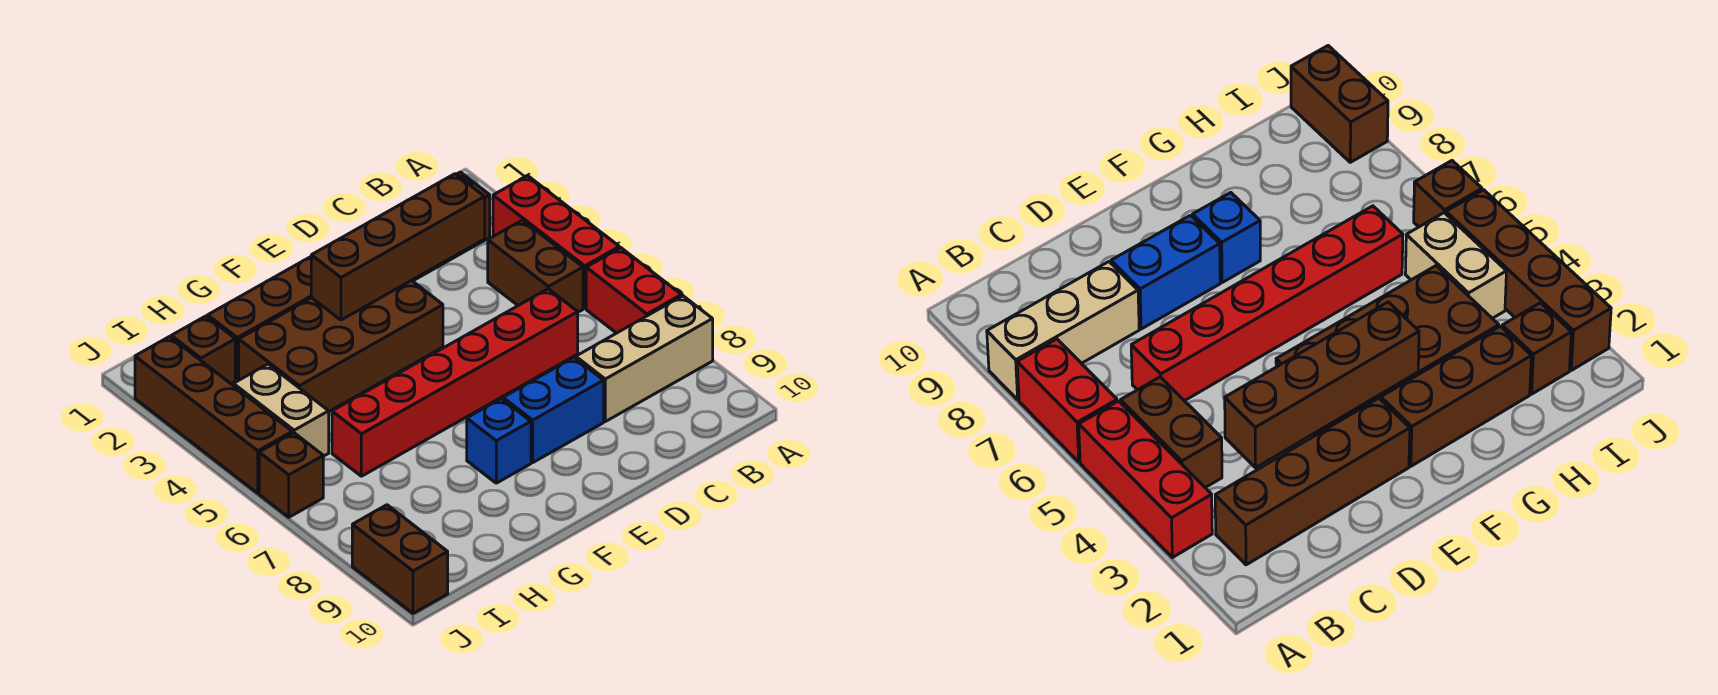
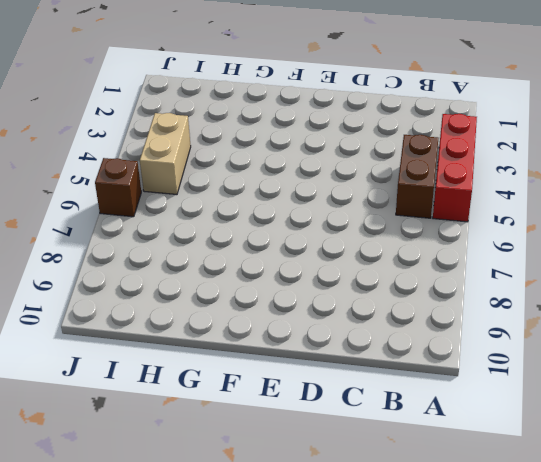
none -> red 1x2 brick [586,248,681,333]
none -> tan 1x3 brick [576,296,713,422]
none -> brown 1x4 brick [1215,398,1410,565]

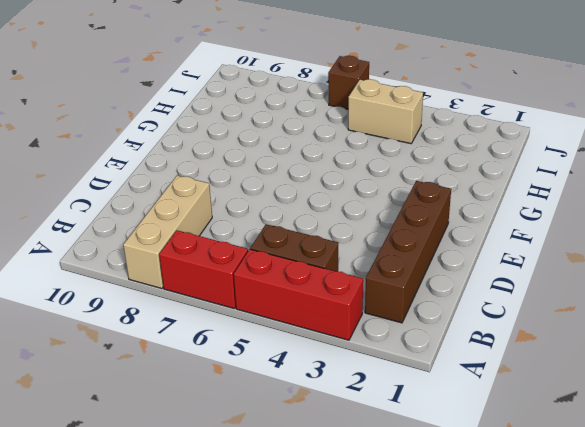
none -> red 1x6 brick [332,289,578,476]
none -> blue 1x2 brick [503,358,604,463]
none -> brown 2x4 brick [239,280,443,411]

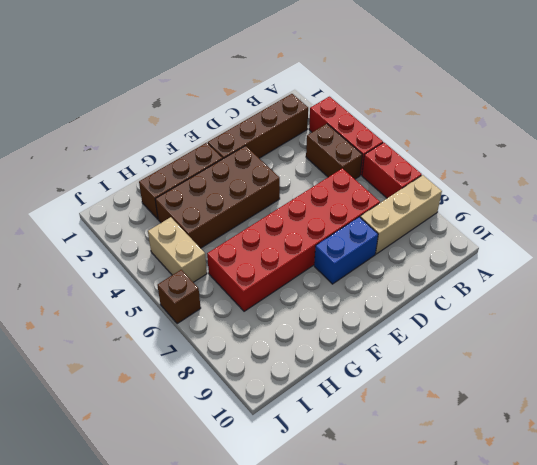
red 2x6 brick [207,168,380,311] -> red 1x6 brick [332,289,578,476]
none -> blue 1x1 brick [467,399,531,483]
none -> brown 1x1 brick [171,316,235,384]
none -> brown 1x4 brick [135,336,292,493]

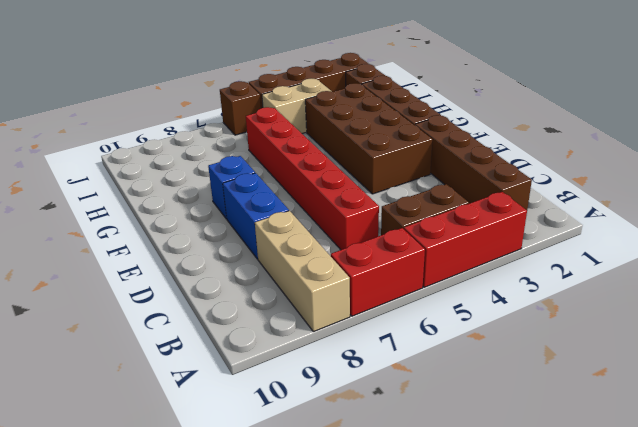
none -> brown 1x2 brick [352,505,448,613]
none -> brown 1x4 brick [311,174,485,320]

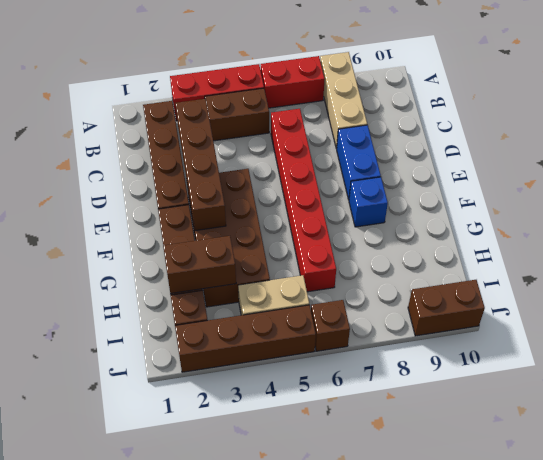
brown 1x2 brick [163,236,236,294] -> none

